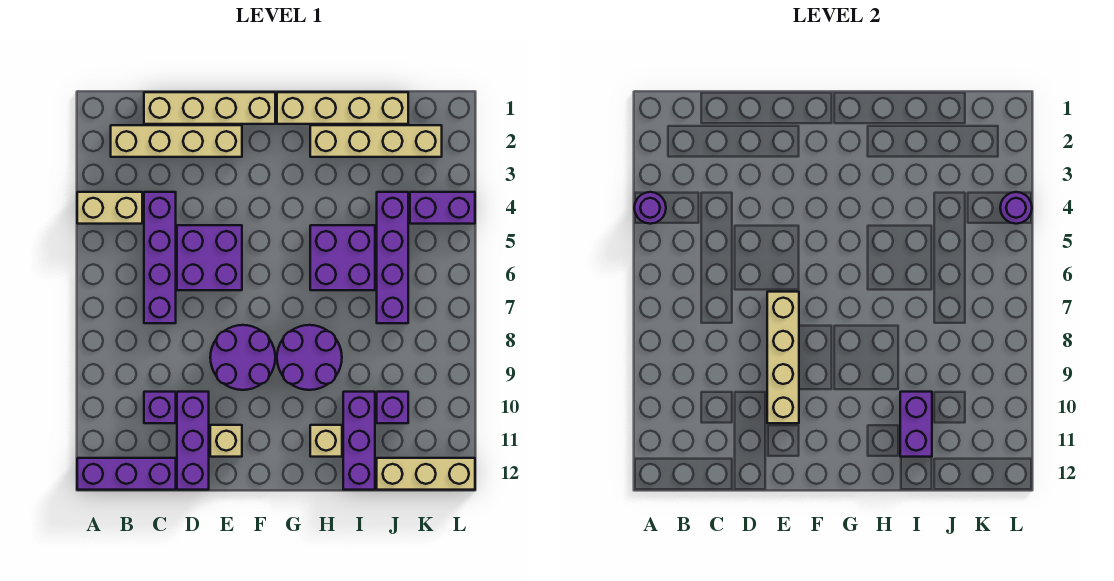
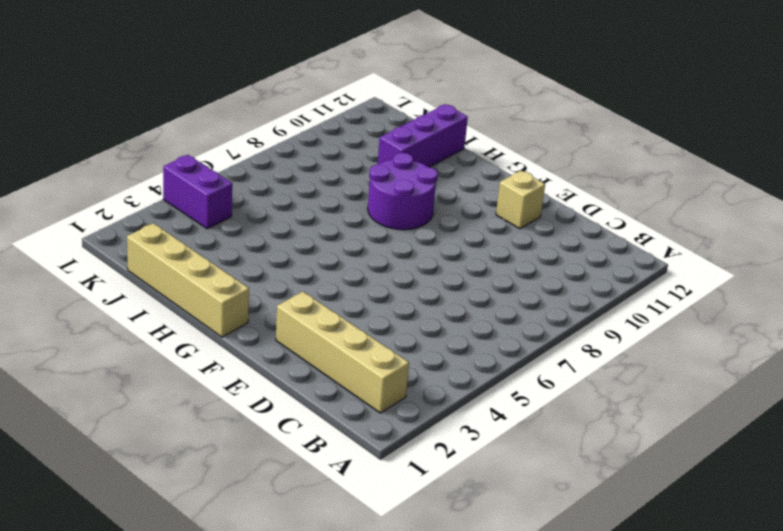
none -> tan 1x2 brick [77,192,142,224]
none -> purple 1x3 brick [77,458,176,490]
none -> tan 1x4 brick [144,92,275,124]

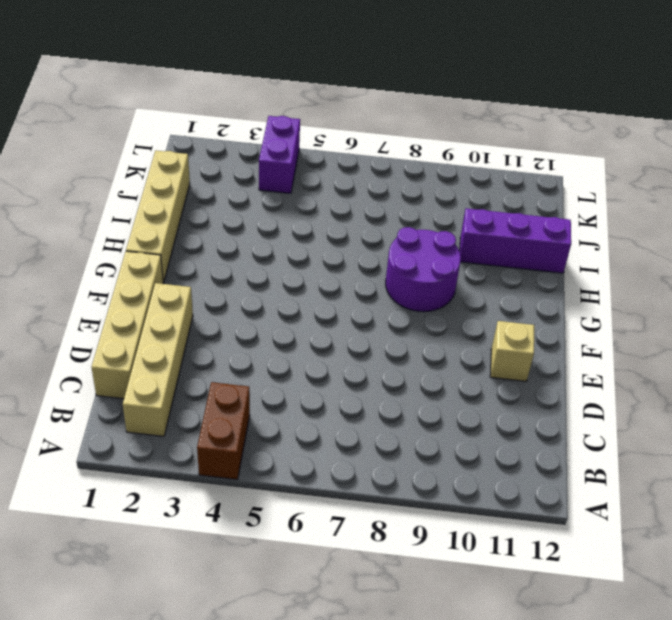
brown 1x2 brick [197,382,250,479] -> tan 1x2 brick [77,192,142,224]
none -> purple 1x3 brick [77,458,176,490]
none -> purple 1x4 brick [144,192,176,323]
none -> purple 1x1 brick [144,392,176,423]

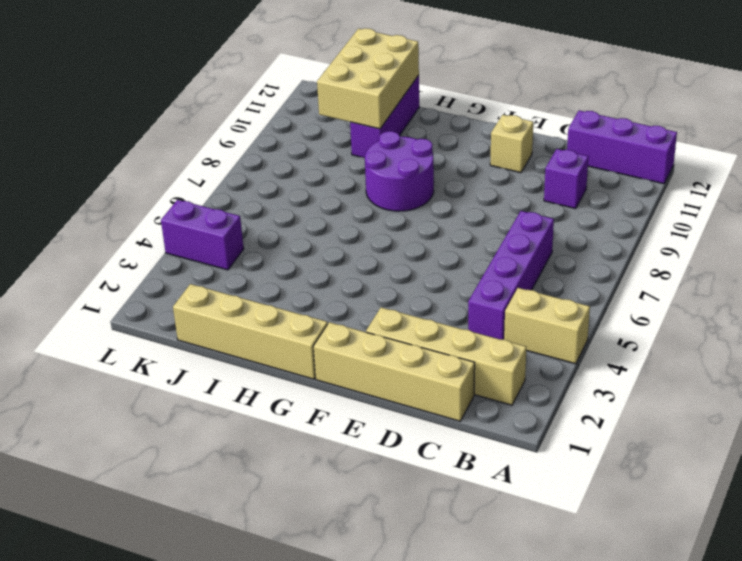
tan 2x3 brick [317,28,419,129] -> purple 1x2 brick [900,392,932,457]
none -> purple 2x2 brick [177,225,242,290]
none -> purple 1x3 brick [177,392,209,490]
none -> purple 2x2 round brick [210,325,275,390]

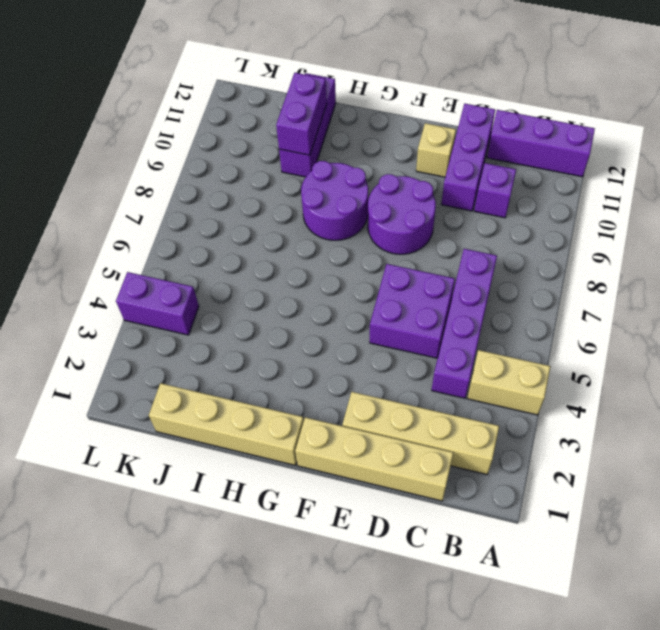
none -> tan 1x4 brick [310,125,442,157]
none -> purple 2x2 brick [310,225,375,290]
none -> tan 1x1 brick [310,425,342,457]

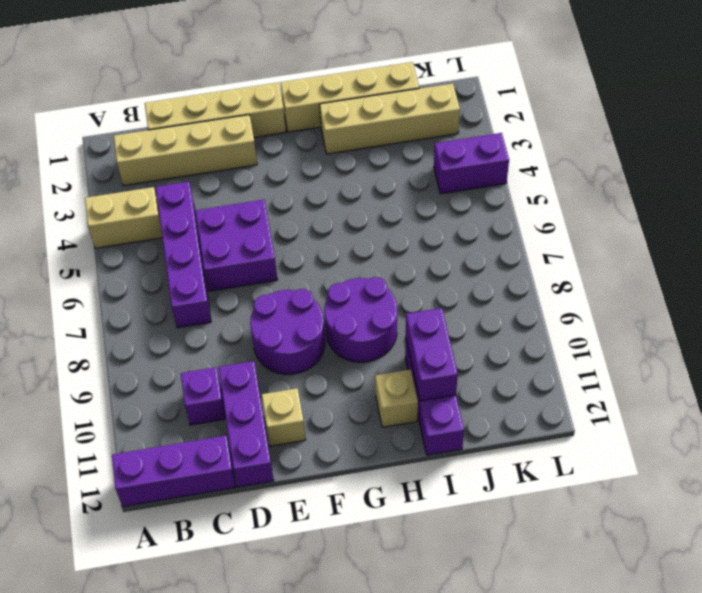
none -> purple 2x2 brick [310,225,375,290]
none -> purple 1x4 brick [377,192,408,323]
none -> purple 1x1 brick [377,392,408,423]

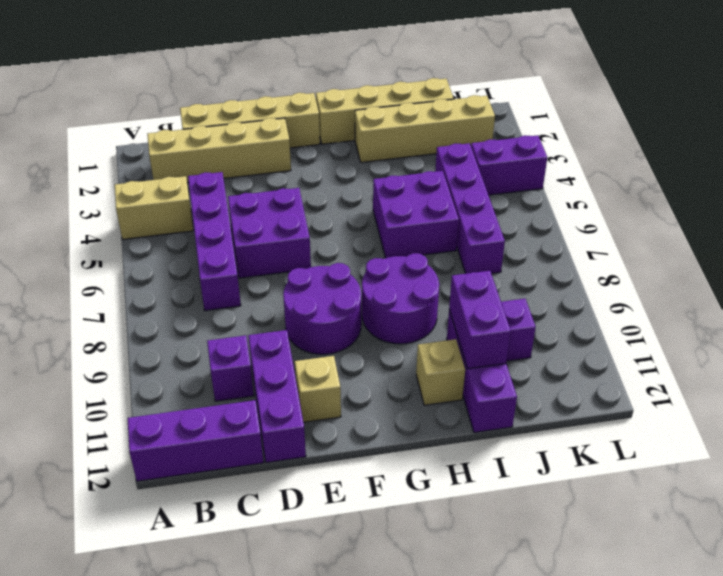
none -> tan 1x3 brick [377,458,475,490]
none -> purple 1x1 round brick [634,192,666,224]
none -> tan 1x4 brick [767,292,799,423]

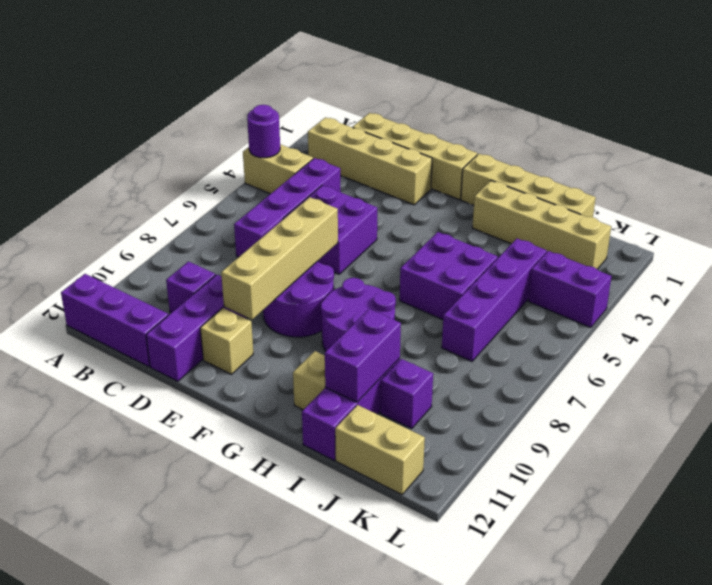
tan 1x2 brick [335,405,425,495] -> tan 1x3 brick [377,458,475,490]
none -> purple 1x1 round brick [1000,192,1032,224]

